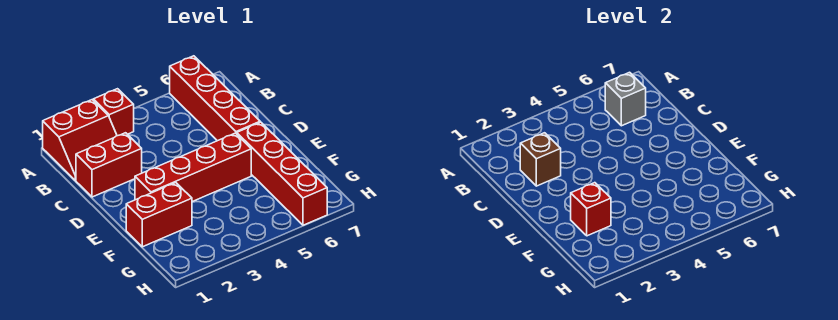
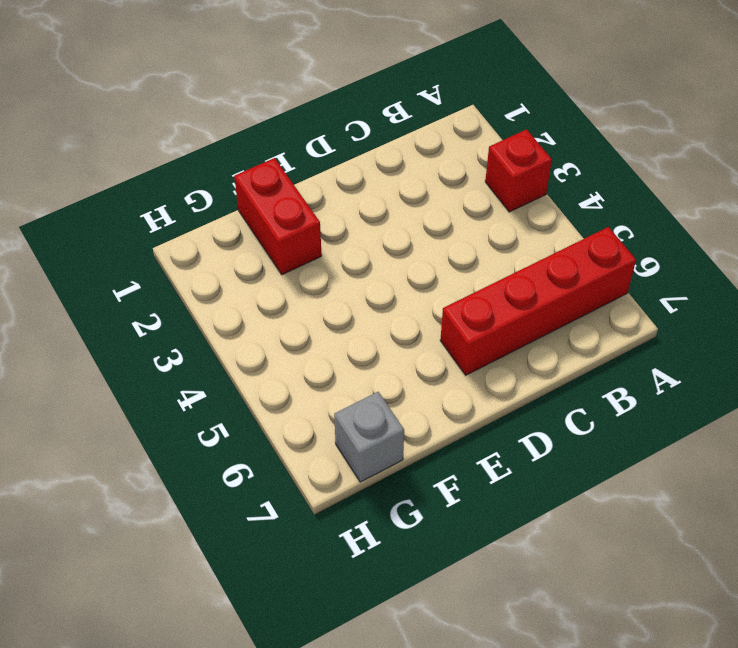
grey 1x1 brick [334,392,404,482] -> grey 1x1 brick moved to [605,72,646,126]
none -> red 2x2 slope [43,100,117,180]
none -> red 1x2 brick [76,133,142,197]

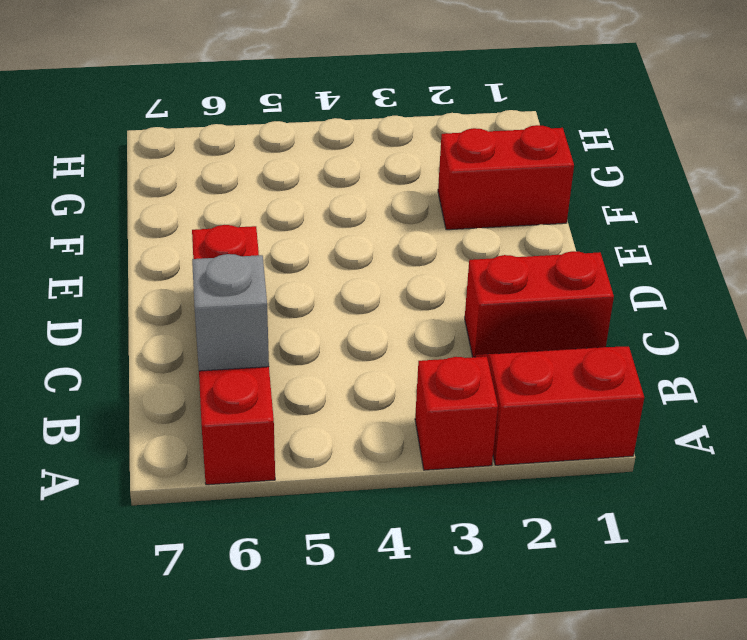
none -> red 1x4 brick [135,133,251,202]
none -> red 1x4 brick [237,122,327,225]

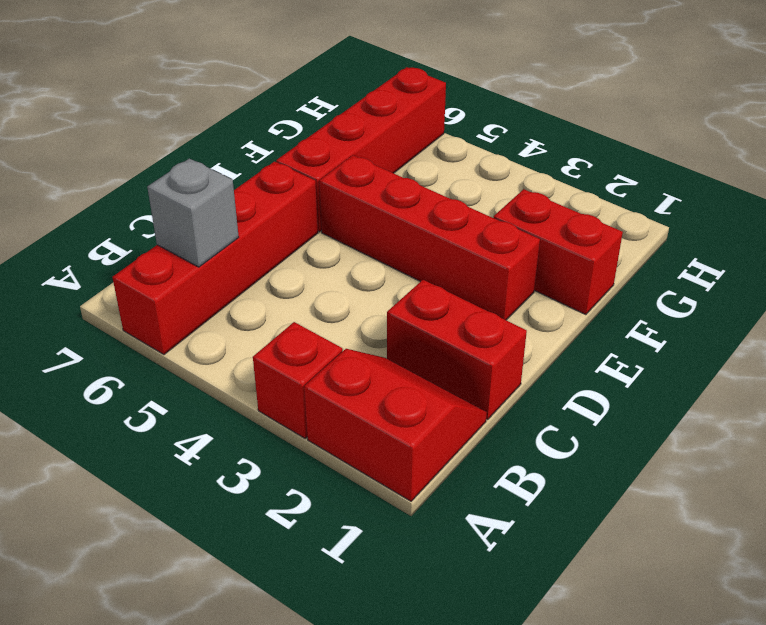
none -> brown 1x1 brick [520,133,561,186]
none -> red 1x1 brick [571,183,611,236]

